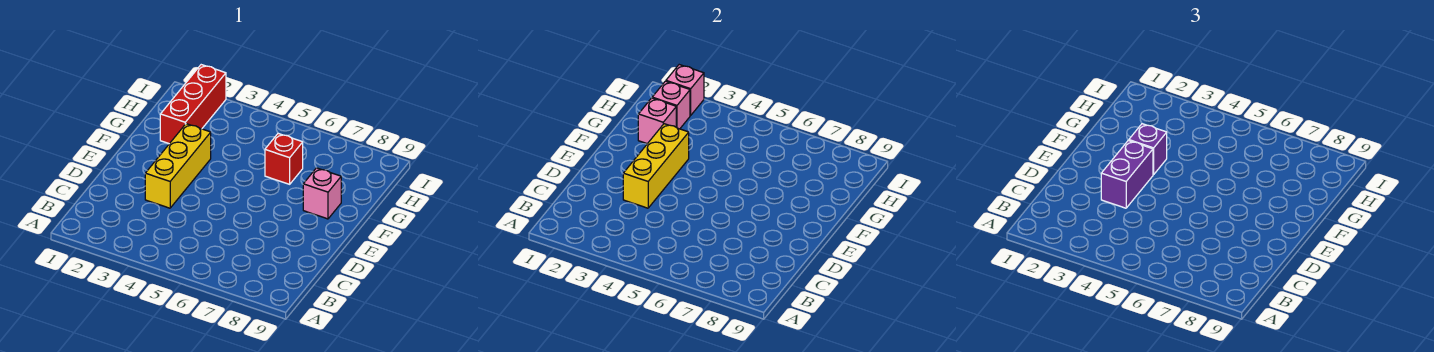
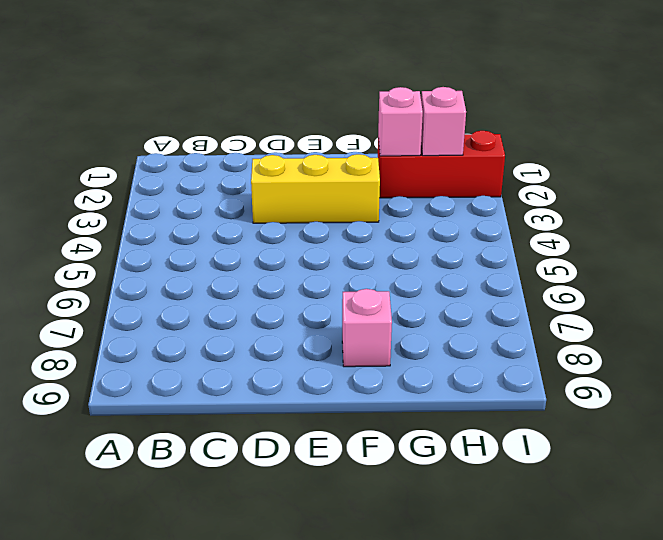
none -> red 1x1 brick [265,134,303,184]
none -> yellow 1x3 brick [623,124,689,208]

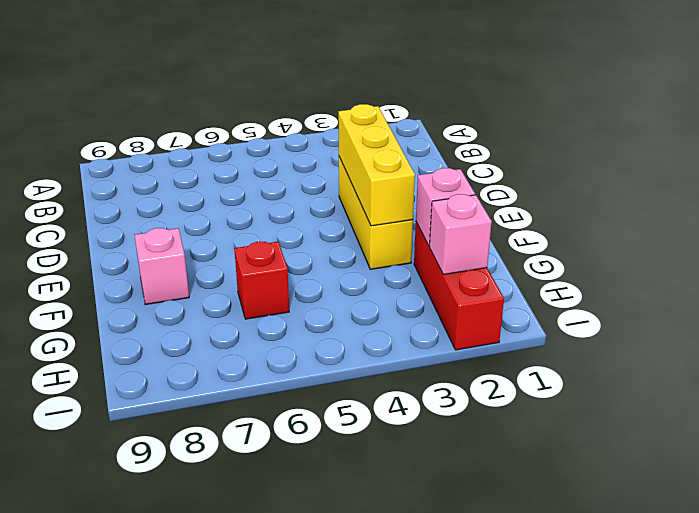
none -> pink 1x1 brick [666,65,704,115]
none -> purple 1x2 brick [1101,140,1153,208]

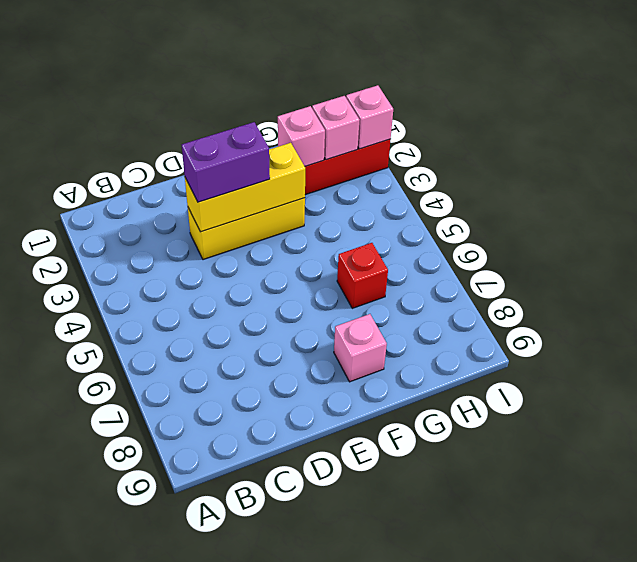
none -> purple 1x1 brick [1129,124,1167,175]

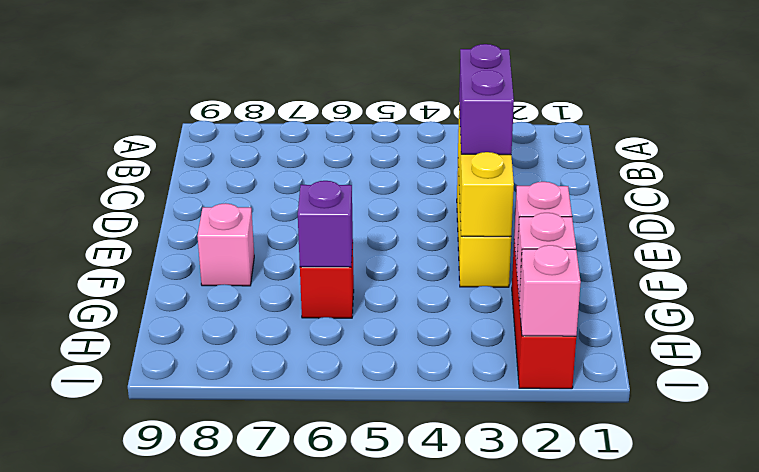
purple 1x1 brick [298,181,353,267] -> purple 1x1 brick moved to [1129,124,1167,175]

